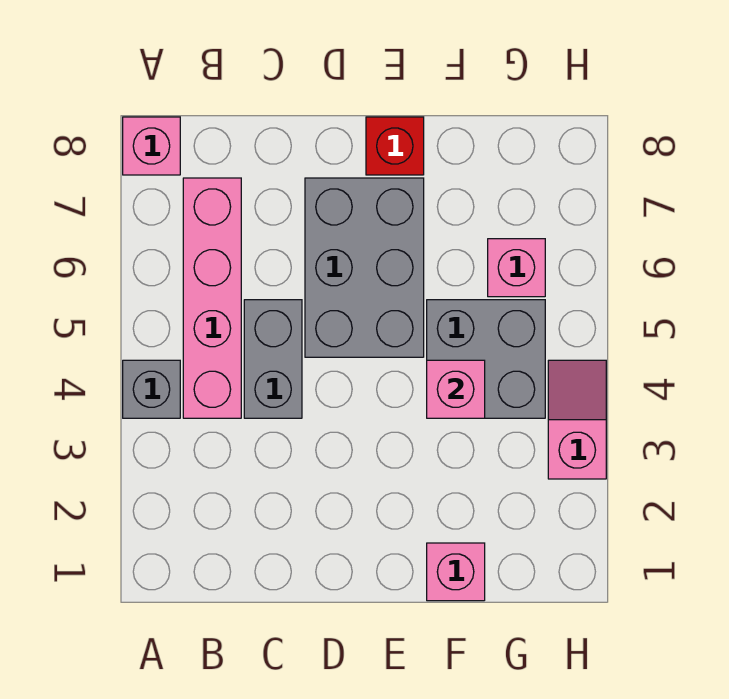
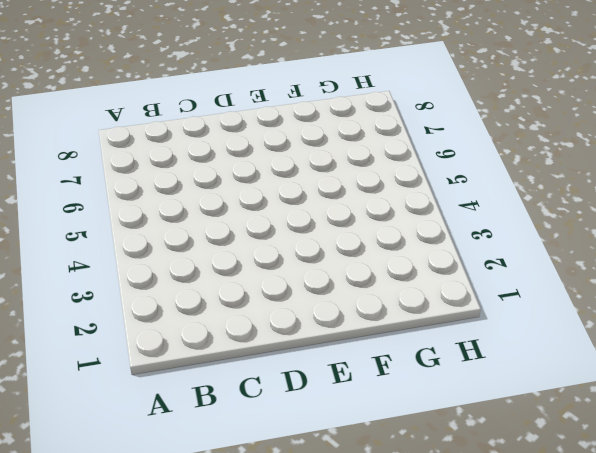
none -> grey 1x1 brick [123,360,180,418]
none -> pink 1x1 brick [123,117,180,175]

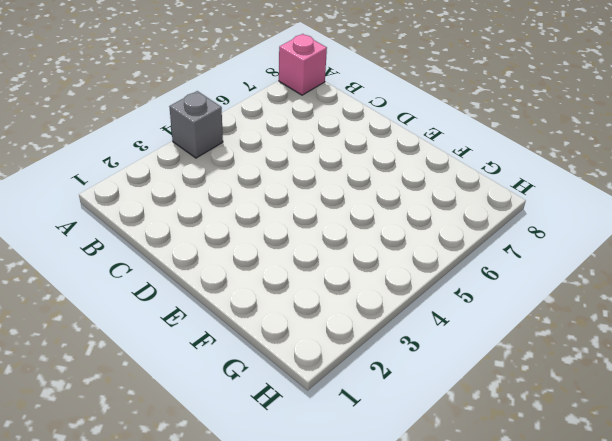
none -> pink 1x4 brick [183,178,241,418]
none -> grey 1x2 brick [244,300,302,418]

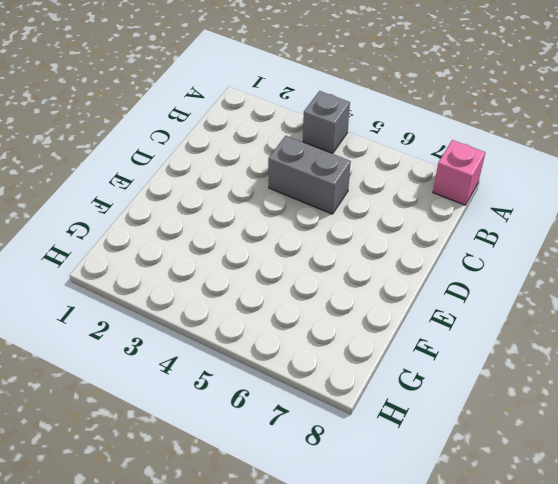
none -> pink 1x4 brick [183,178,241,418]
none -> grey 2x3 brick [305,178,424,357]

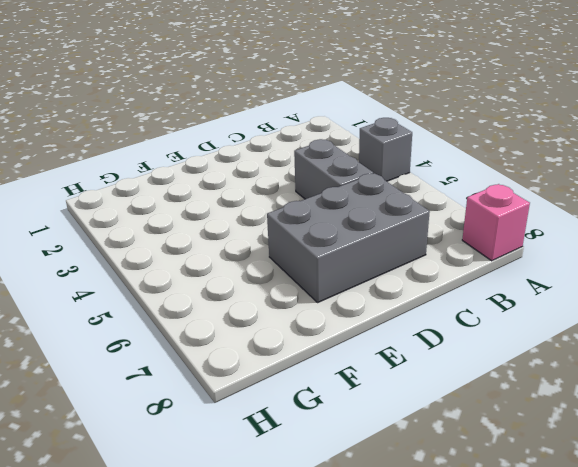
grey 2x3 brick [267,173,430,302] -> grey 2x3 brick turned to [305,178,424,357]
none -> pink 1x4 brick [183,178,241,418]
none -> red 1x1 brick [366,117,424,175]

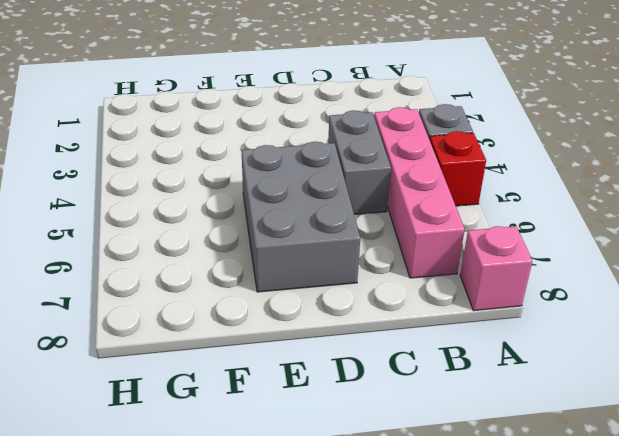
red 1x1 brick [430,131,486,206] -> red 1x1 brick moved to [366,117,424,175]
none -> pink 1x1 brick [427,543,485,601]
none -> grey 2x2 brick [427,300,545,418]

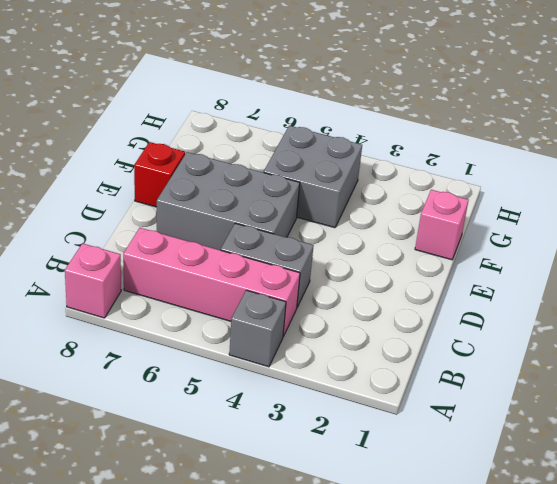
none -> pink 1x1 brick [488,239,545,297]
none -> pink 1x2 slope [548,360,606,479]

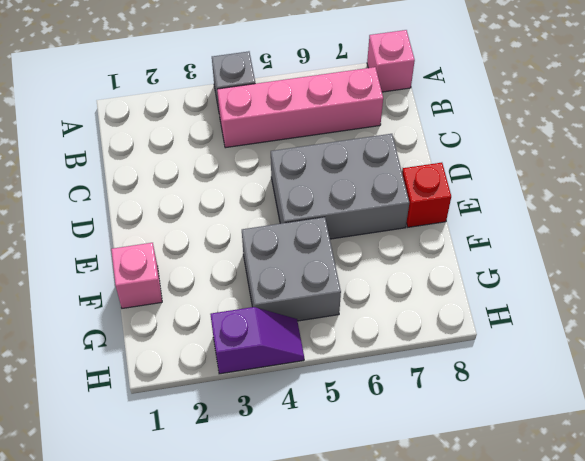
purple 1x2 slope [210,307,304,374] -> pink 1x2 slope [548,360,606,479]
none -> grey 1x2 brick [244,300,302,418]
none -> pink 1x1 brick [488,239,545,297]

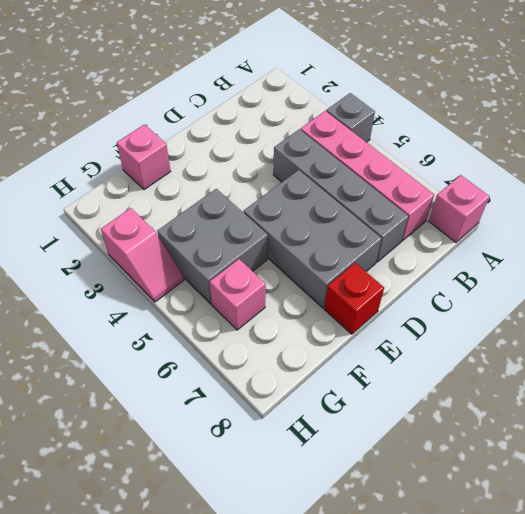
grey 1x4 brick [273,129,408,262] -> grey 1x2 brick [244,300,302,418]
none -> pink 1x1 brick [427,360,485,418]

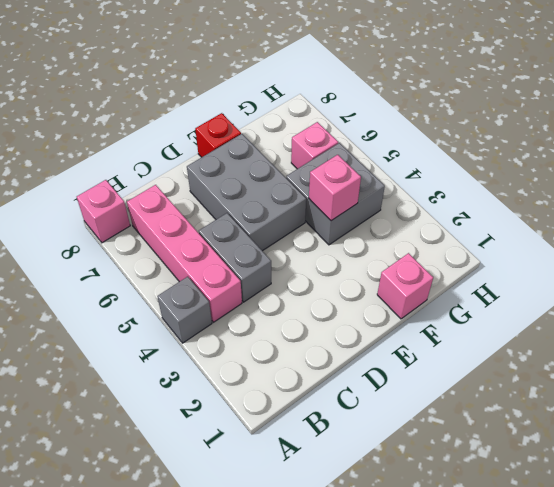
none -> pink 1x2 slope [548,360,606,479]

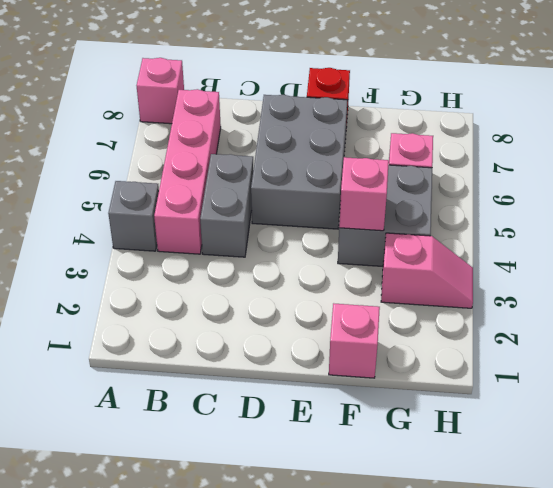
pink 1x2 slope [381,233,473,308] -> pink 1x2 slope turned to [548,360,606,479]

